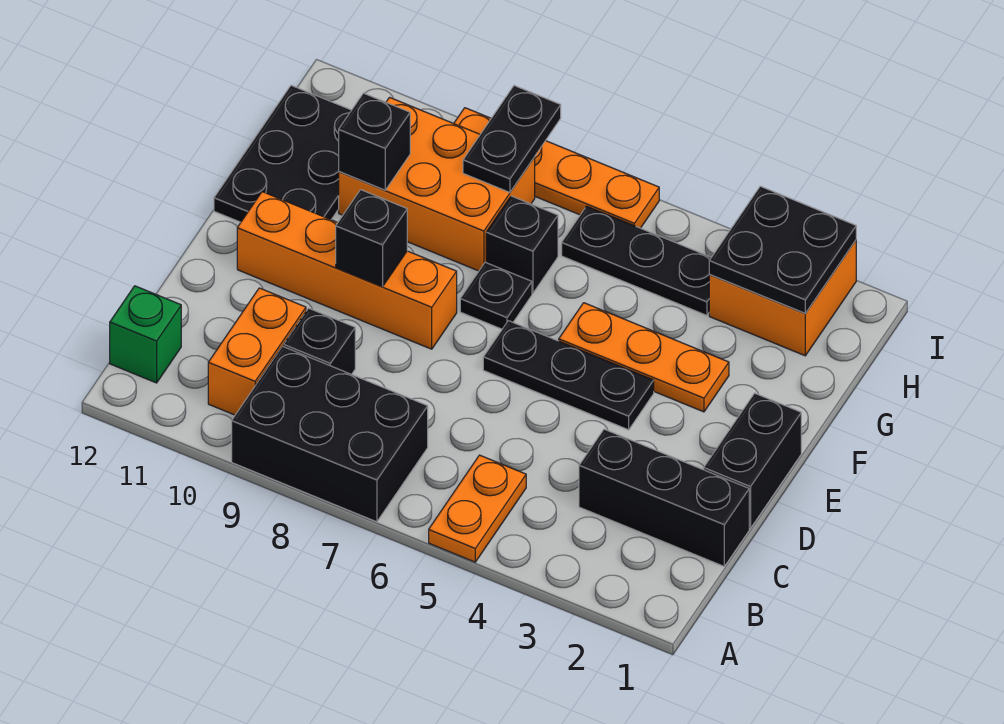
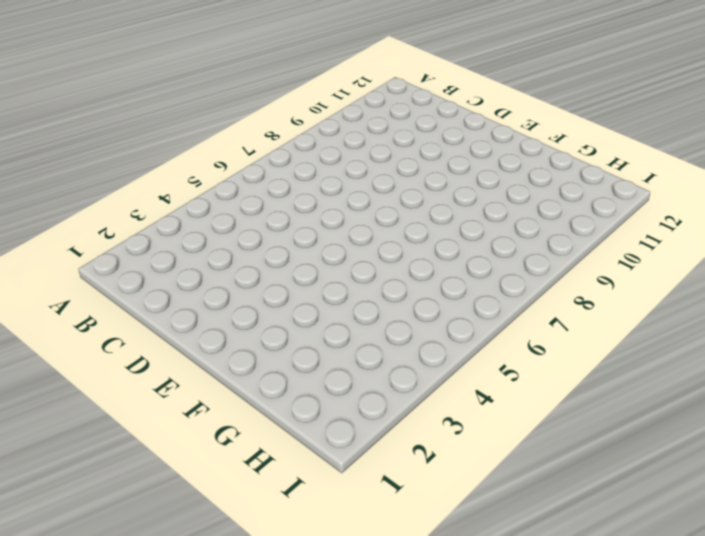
none -> orange 1x2 plate [429,455,526,562]
none -> black 2x3 brick [232,346,428,522]
none -> orange 1x2 brick [208,288,306,415]

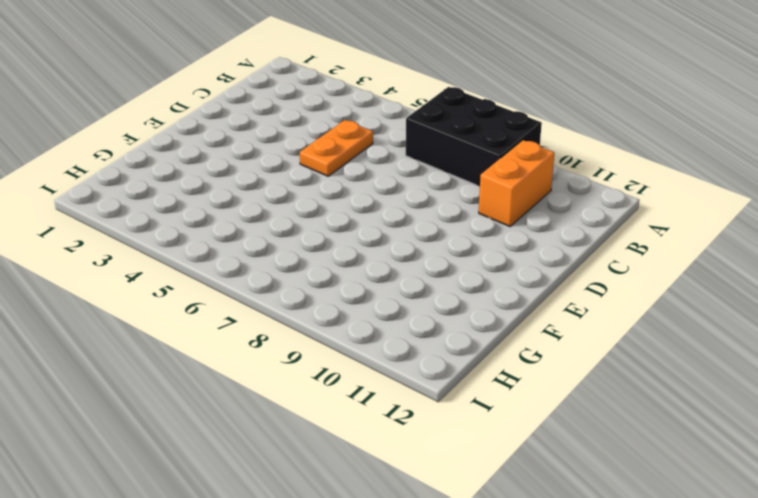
orange 1x2 plate [300,120,373,176] -> orange 1x2 plate moved to [429,455,526,562]
none -> green 1x1 brick [110,286,181,383]
none -> black 1x3 brick [579,429,749,566]
none -> black 1x1 brick [284,308,355,375]

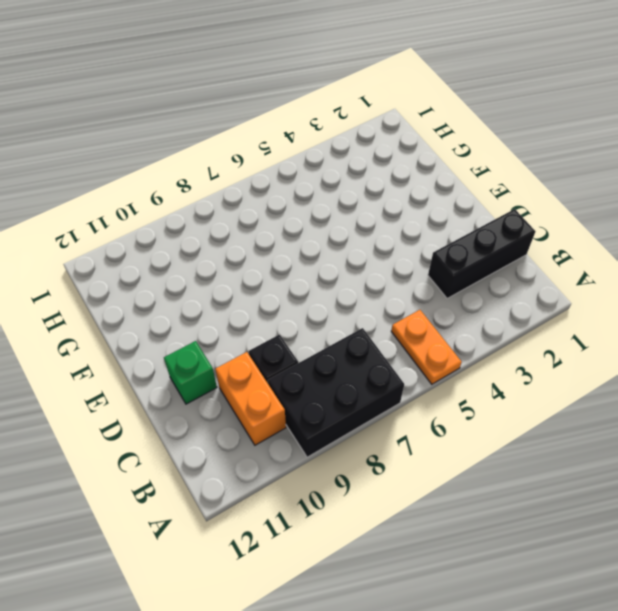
green 1x1 brick [164,341,217,404] -> green 1x1 brick moved to [110,286,181,383]
none -> black 1x2 brick [704,393,801,528]
none -> black 1x3 plate [483,321,654,430]
none -> orange 1x4 brick [237,192,457,349]

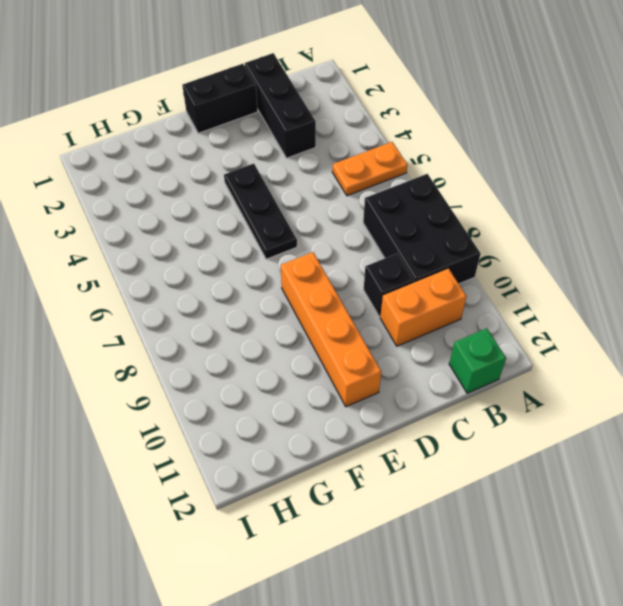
none -> orange 1x3 plate [559,303,729,412]
none -> black 1x1 plate [460,262,532,329]
none -> black 2x3 plate [214,85,351,222]

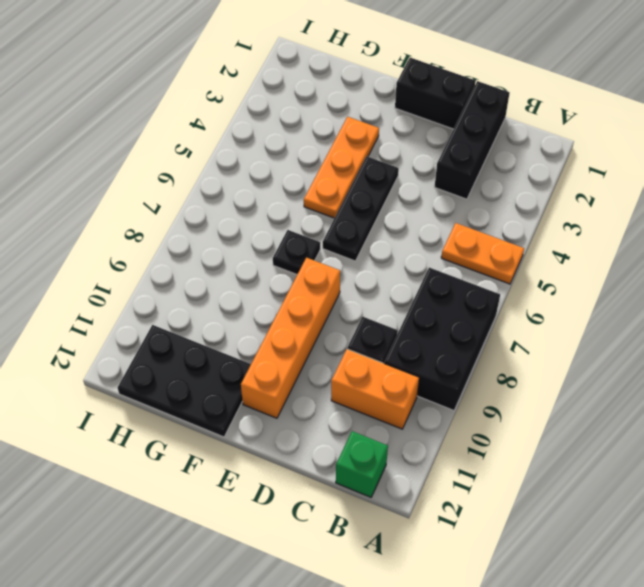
none -> black 1x1 brick [486,196,558,293]
none -> orange 2x3 brick [339,97,535,271]
none -> orange 2x2 brick [709,241,856,356]

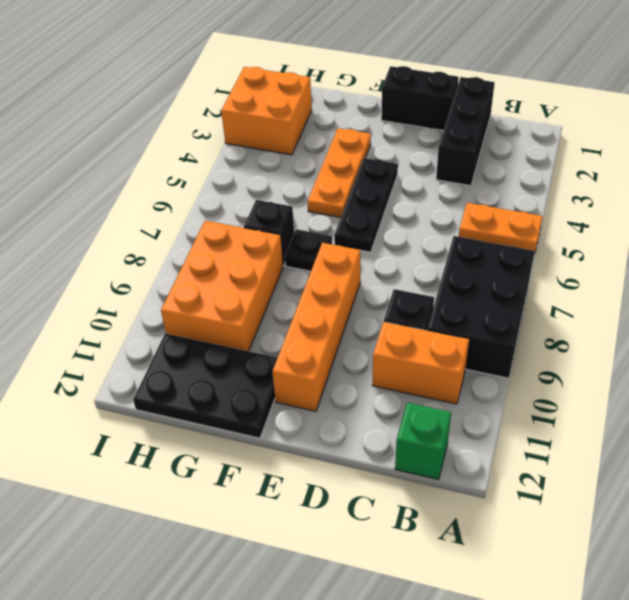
none -> black 1x3 plate [562,206,711,315]
none -> orange 1x4 plate [454,108,659,228]
none -> black 1x1 brick [336,190,407,287]

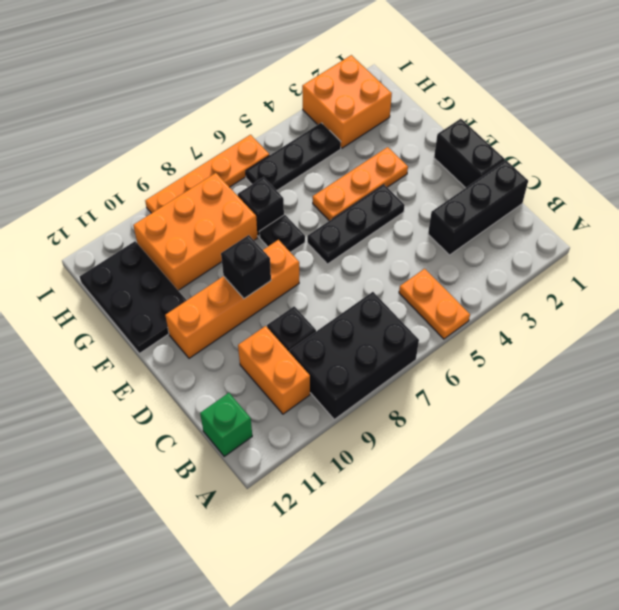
none -> black 1x1 brick [339,93,410,190]
none -> black 2x2 plate [709,186,856,313]
none -> black 1x2 plate [463,86,561,192]

